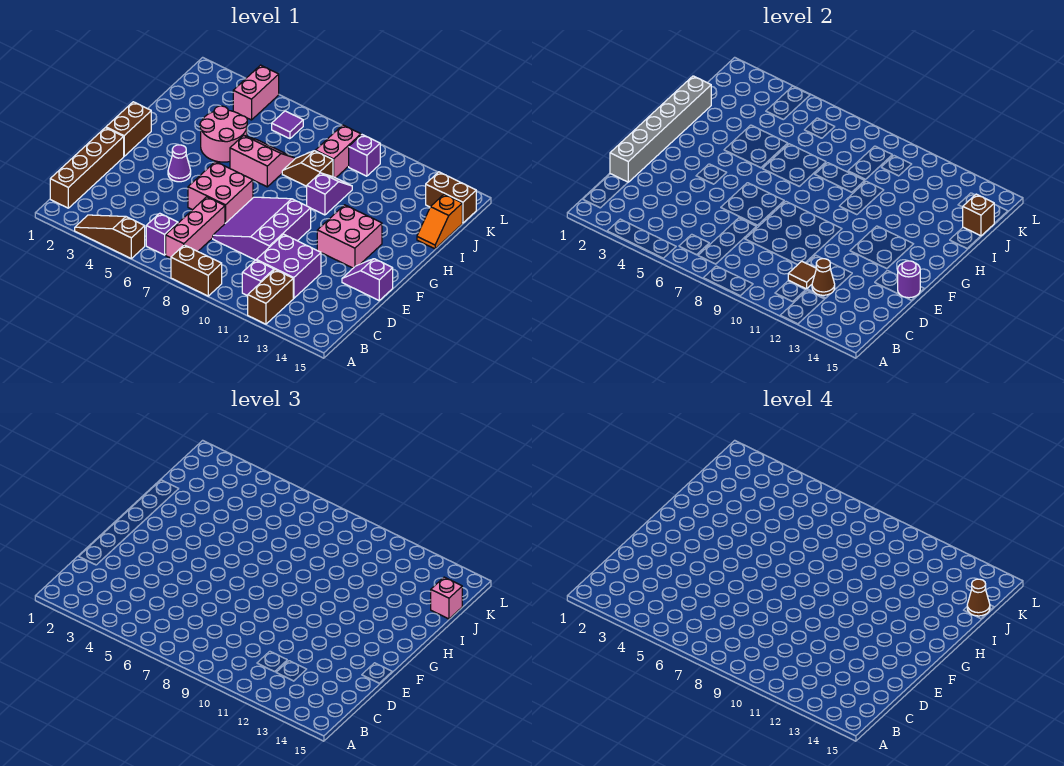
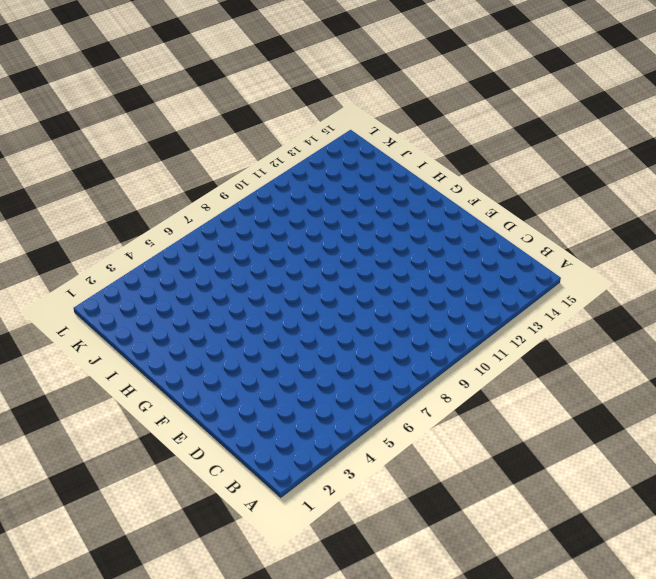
none -> brown 1x3 slope [75,215,145,259]
none -> brown 1x2 brick [171,245,222,296]
none -> brown 1x2 brick [248,270,293,324]
none -> brown 1x4 brick [50,128,124,208]

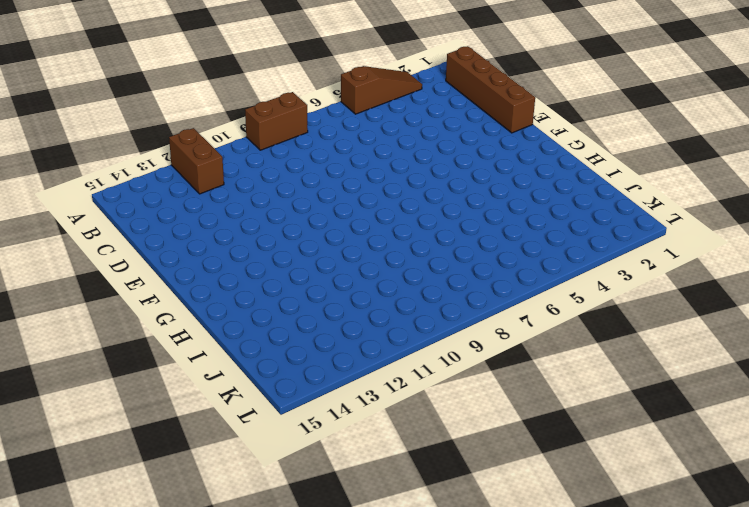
none -> purple 1x1 brick [146,213,178,255]
none -> pink 1x3 brick [166,197,225,258]
none -> purple 1x1 brick [242,260,274,296]
none -> purple 2x2 brick [257,234,321,298]

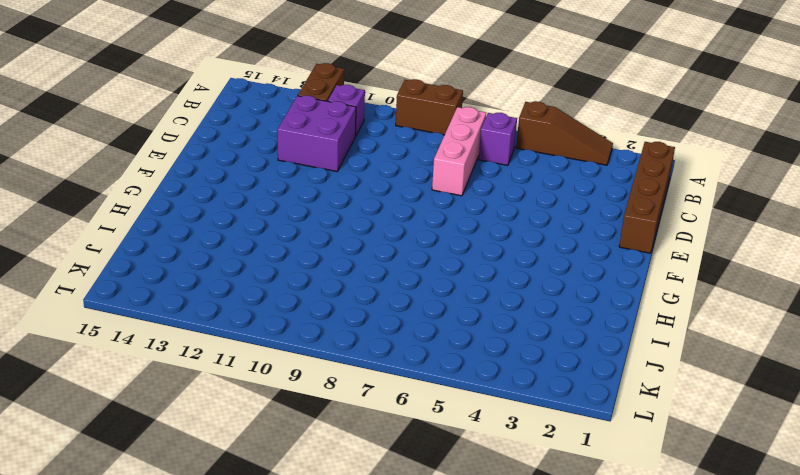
none -> purple 3x3 slope [213,197,311,260]
none -> pink 2x2 brick [188,162,253,223]
none -> purple 1x2 slope [342,259,393,300]
none -> brown 1x2 brick [106,102,151,156]

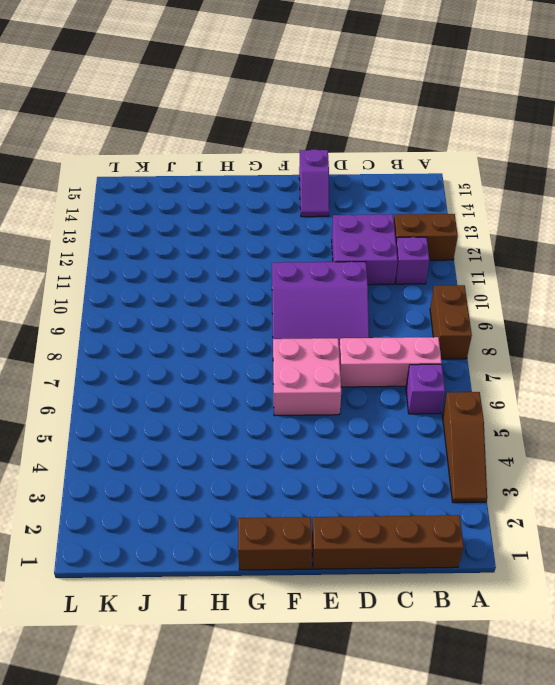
none -> purple 1x1 cone [168,145,191,182]
none -> pink 2x2 brick [317,205,382,268]
none -> pink 2x2 round brick [200,106,247,162]
none -> pink 2x2 slope [230,135,295,187]

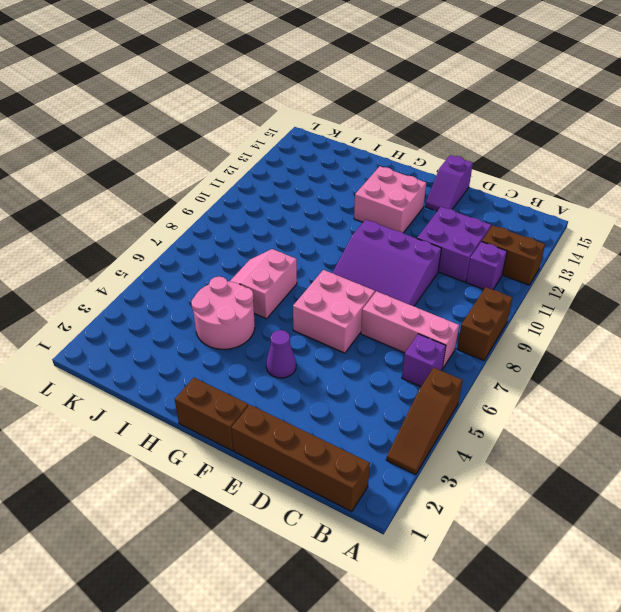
none -> purple 1x2 slope [307,173,352,215]
none -> brown 1x2 slope [282,151,333,186]
none -> orange 1x2 slope [417,194,462,249]
none -> pink 1x2 brick [315,125,361,178]

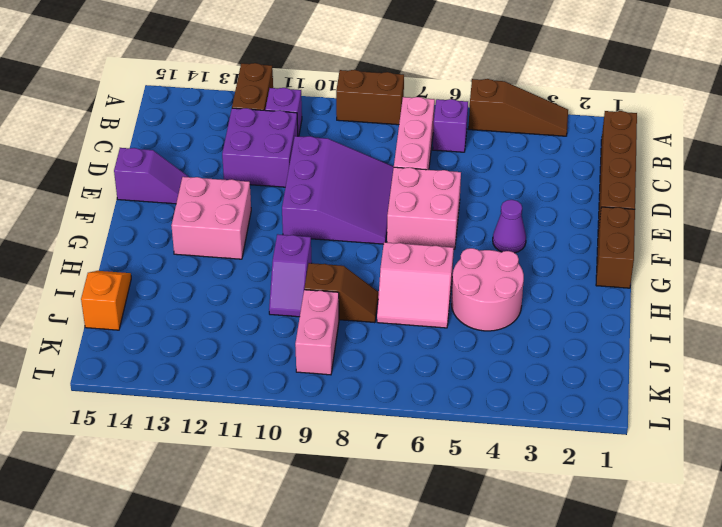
none -> pink 1x2 brick [233,65,279,120]
none -> purple 1x1 tile [272,111,303,139]
none -> purple 1x1 brick [349,135,380,176]
none -> brown 1x2 brick [426,172,476,223]

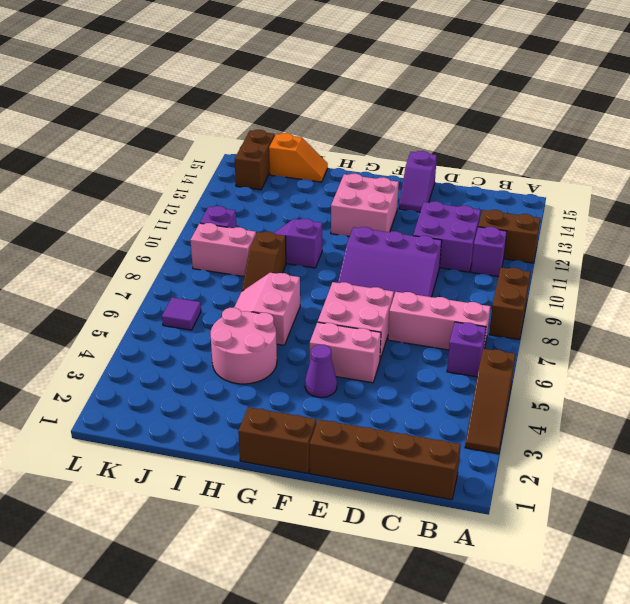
pink 1x2 brick [310,322,381,383] -> pink 1x2 brick moved to [233,65,279,120]
none -> brown 1x1 tile [788,261,816,289]
none -> brown 1x1 cone [812,259,835,295]
none -> grey 1x6 brick [610,76,711,182]
none -> purple 1x1 round brick [898,261,920,298]

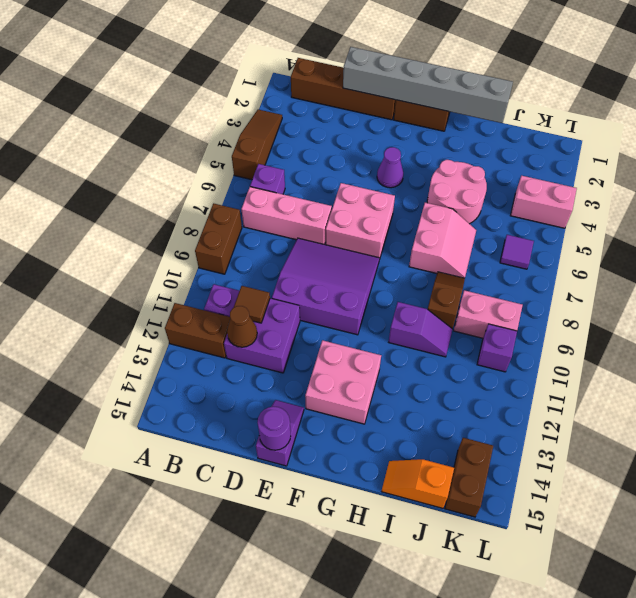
none -> brown 1x1 brick [963,194,995,236]
none -> pink 1x1 brick [431,577,462,619]
none -> brown 1x1 cone [967,579,990,616]

